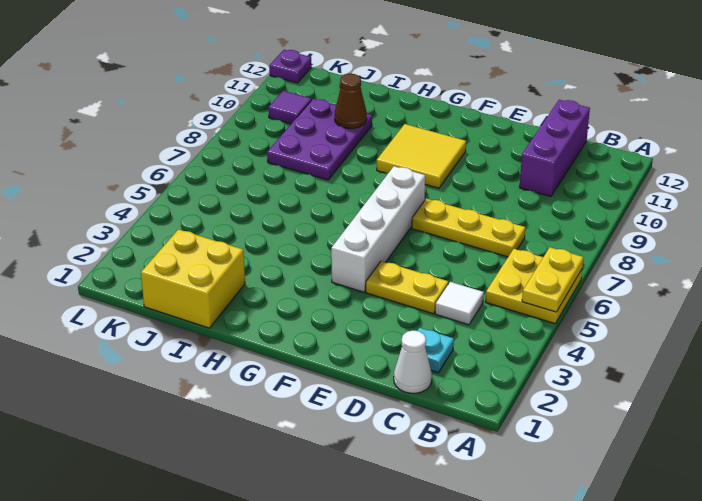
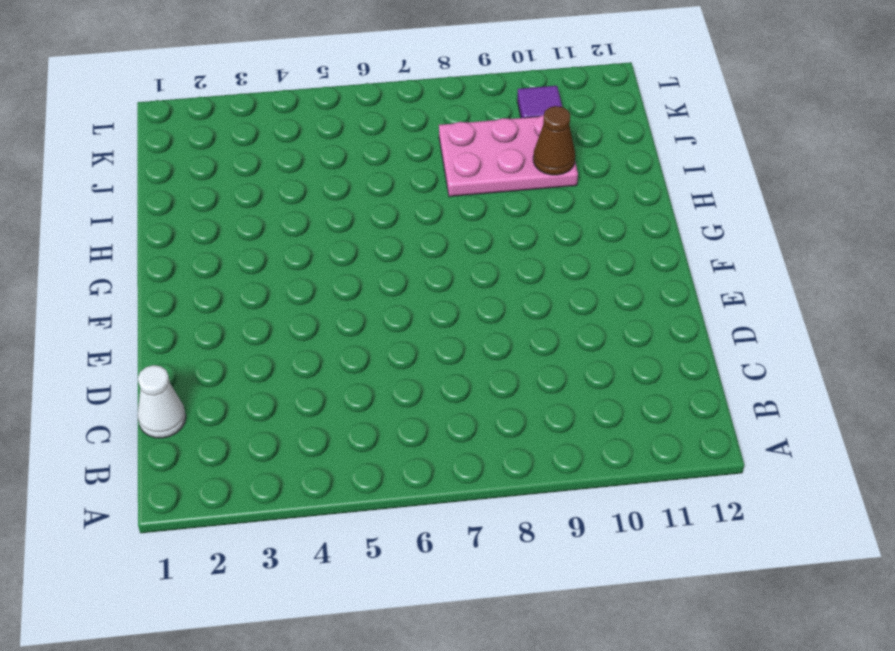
pink 2x3 plate [439,115,578,197] -> purple 2x3 plate [267,99,372,180]
none -> yellow 2x2 plate [486,249,582,324]
none -> cyan 1x1 plate [417,328,454,373]
none -> white 1x1 tile [435,282,484,325]

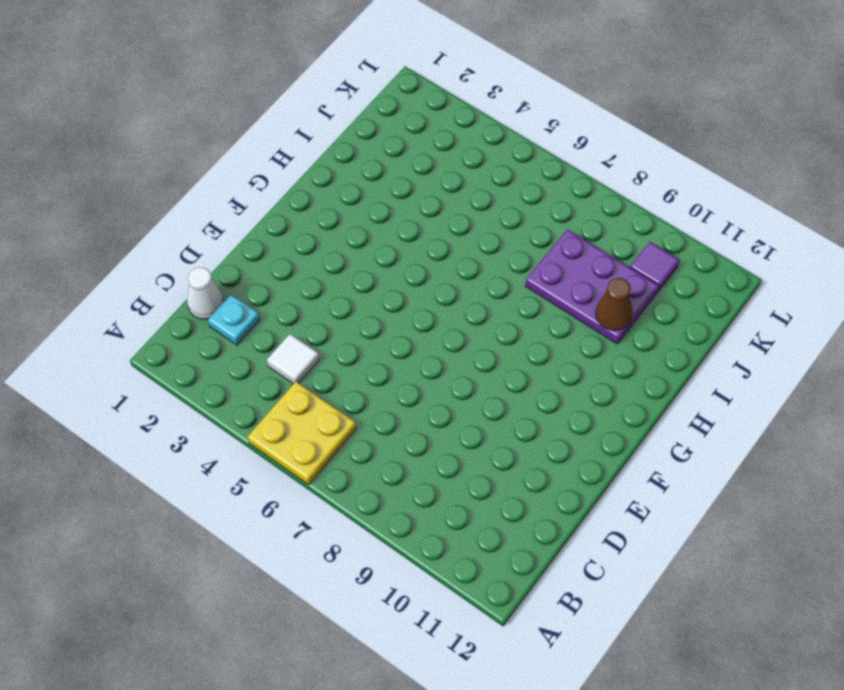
none -> yellow 1x3 plate [412,199,525,257]
none -> purple 1x3 brick [519,100,590,197]
none -> yellow 1x2 plate [366,261,448,314]

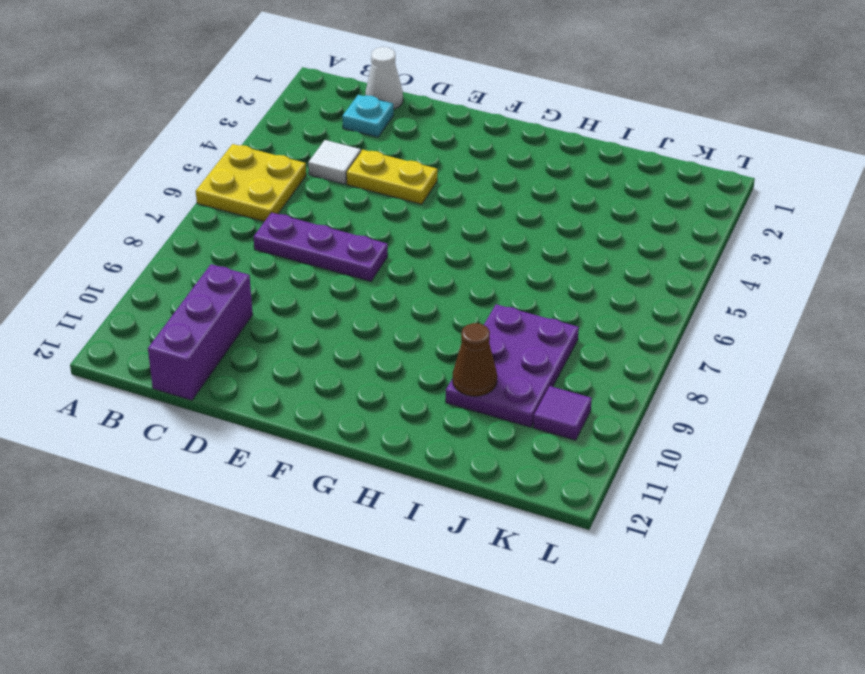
purple 1x3 plate [253,213,388,281] -> yellow 1x3 plate [412,199,525,257]
none -> white 1x4 brick [331,166,425,292]
none -> yellow 2x2 tile [377,124,466,188]
none -> yellow 2x2 brick [141,229,245,328]

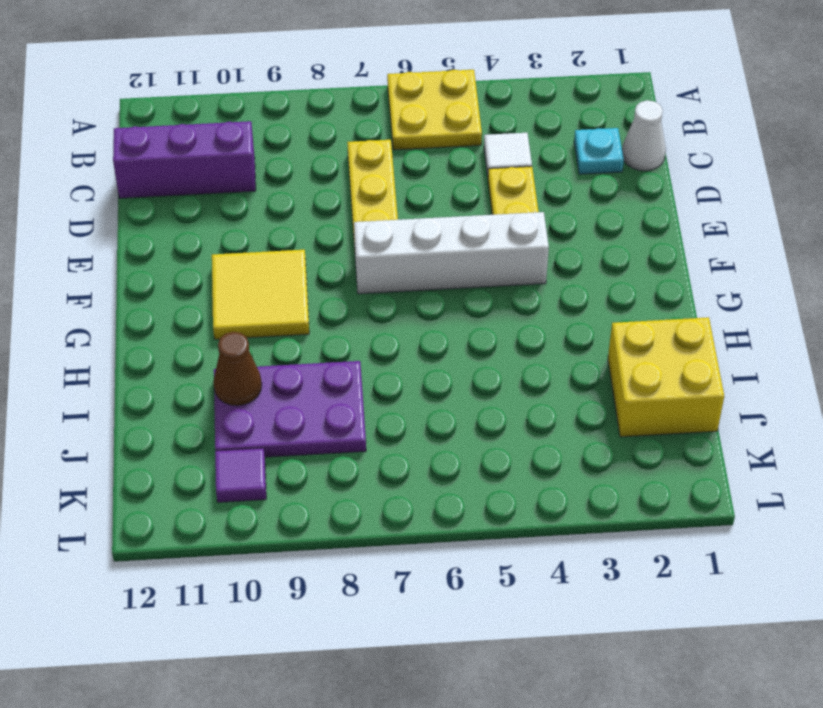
none -> purple 1x1 plate [270,50,311,83]
none -> yellow 1x2 plate [522,247,583,312]

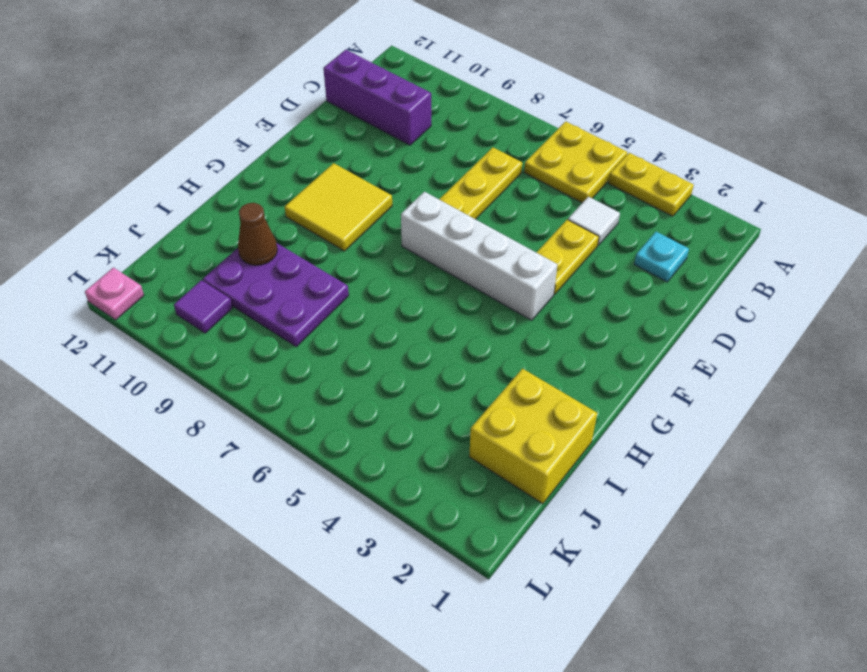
yellow 1x2 plate [608,153,694,216] -> yellow 1x2 plate moved to [522,247,583,312]
pink 1x1 plate [85,268,144,320] -> purple 1x1 plate [270,50,311,83]
none -> white 1x1 cone [394,331,432,393]

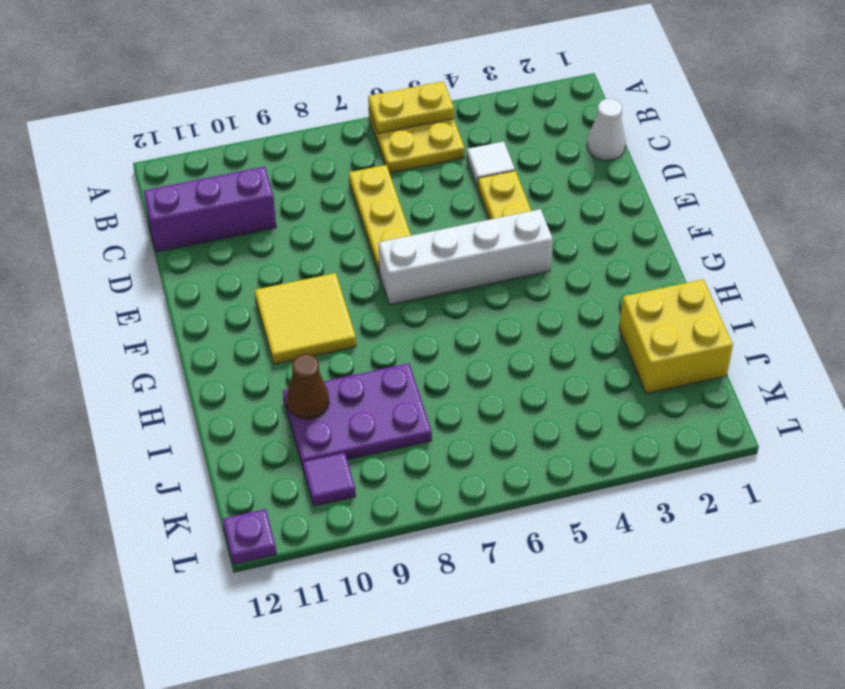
none -> cyan 1x1 plate [417,328,454,373]

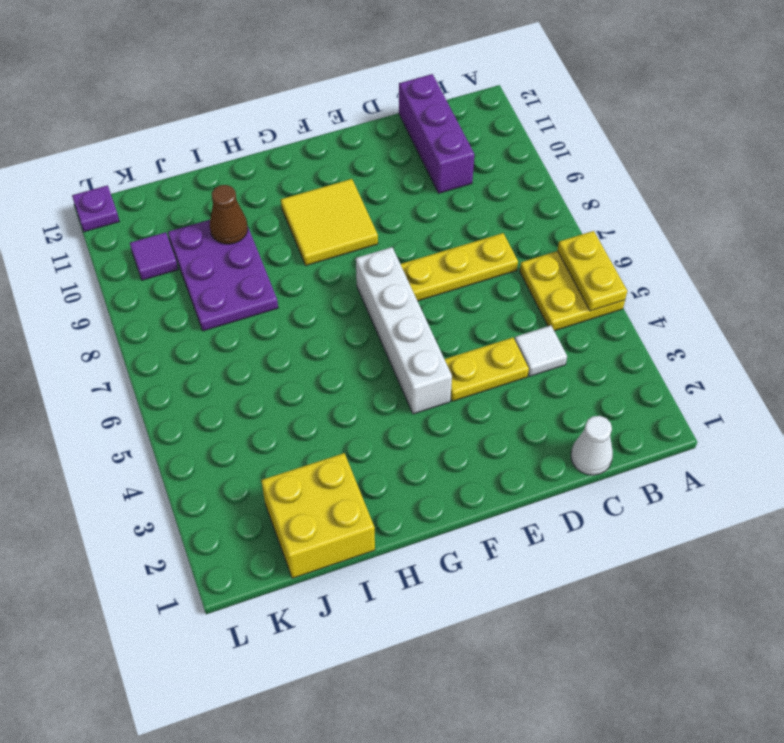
none -> cyan 1x1 plate [417,328,454,373]

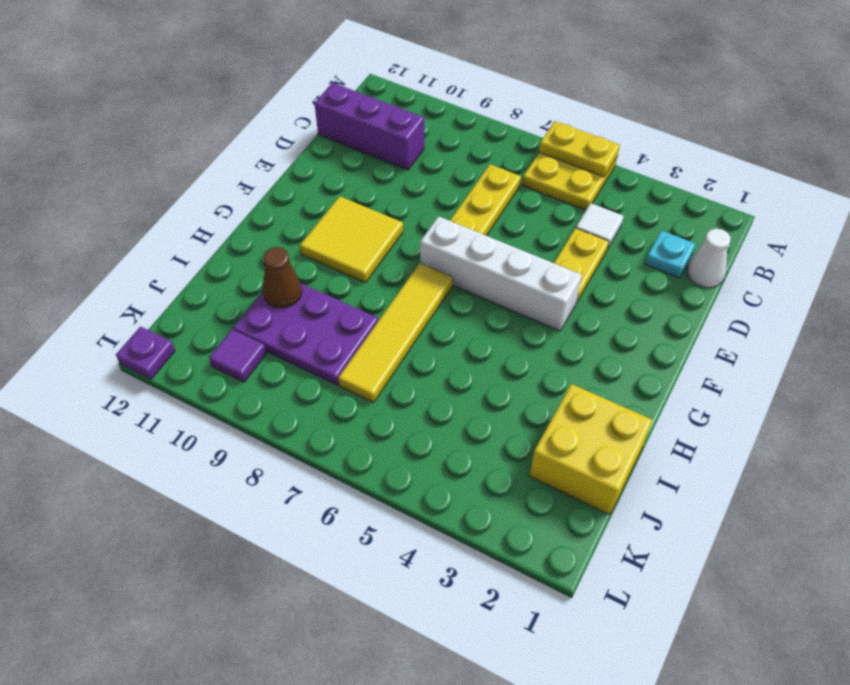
yellow 1x4 tile [338,263,452,402] -> none

